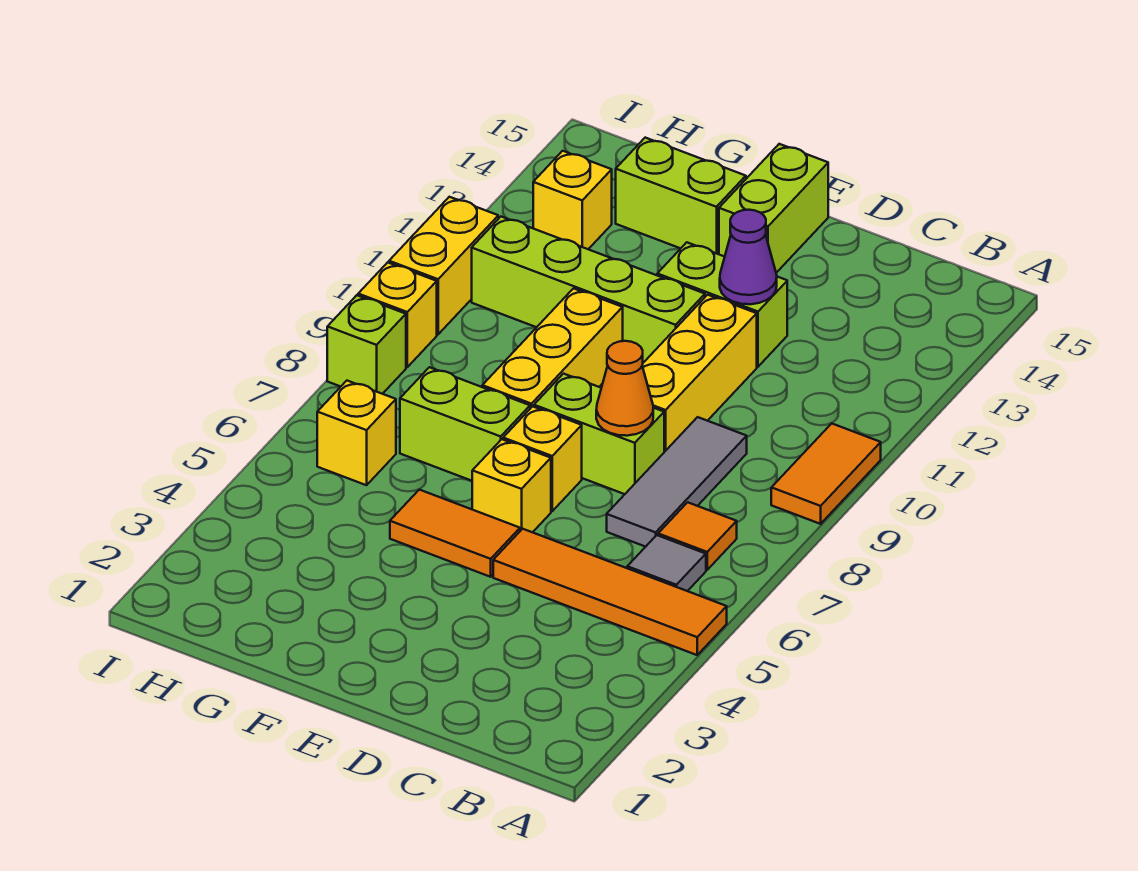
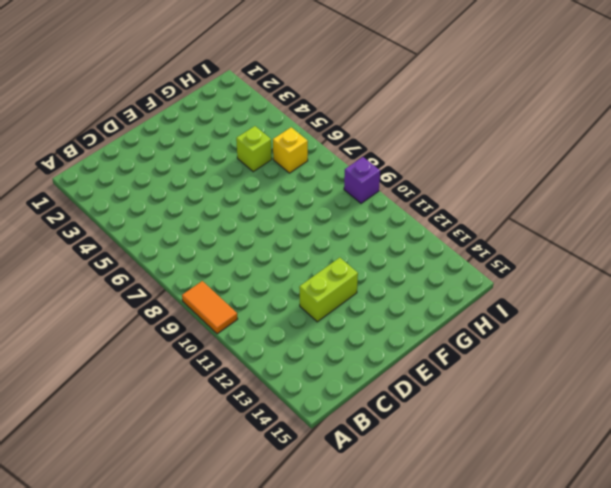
lime 1x1 brick [236,126,272,172] -> lime 1x1 brick moved to [327,295,406,394]
purple 1x1 brick [344,157,380,203] -> yellow 1x1 brick [358,262,437,367]
none -> orange 1x4 tile [493,529,727,655]
none -> grey 1x1 tile [627,535,706,591]
none -> orange 1x1 tile [658,502,737,570]

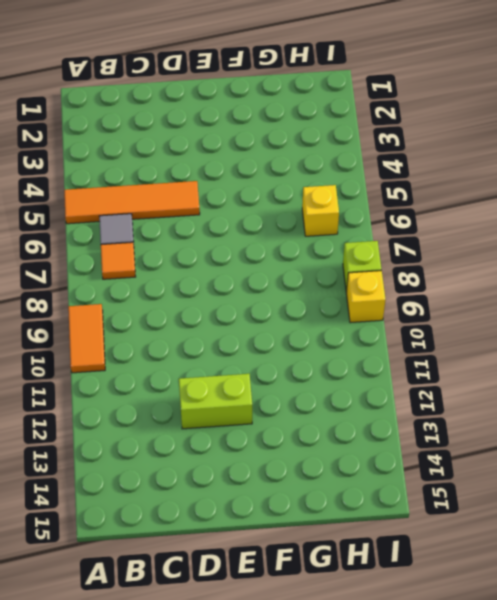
none -> grey 1x3 tile [607,417,747,547]
none -> lime 1x2 brick [534,374,664,494]
none -> yellow 1x3 brick [642,295,757,452]

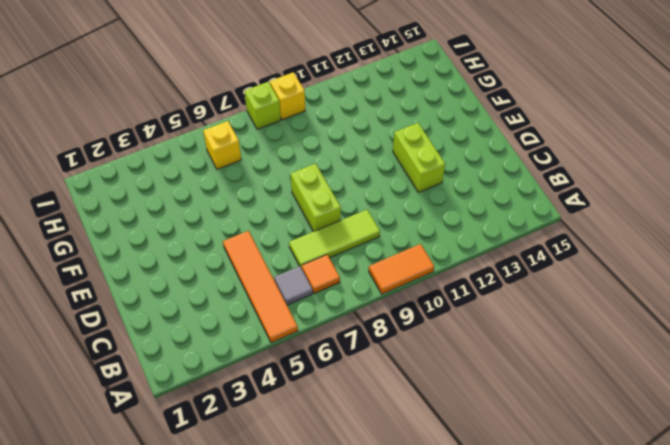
lime 1x3 tile [289,210,380,268] -> grey 1x3 tile [607,417,747,547]
none -> yellow 1x3 brick [642,295,757,452]
none -> orange 1x2 tile [390,490,520,577]
none -> yellow 1x1 brick [472,439,551,532]

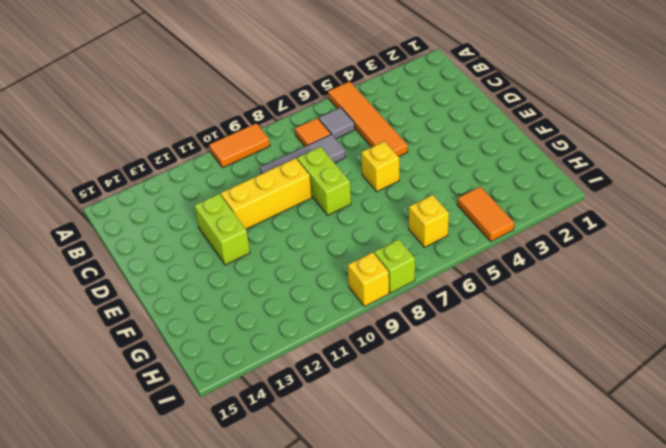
orange 1x2 tile [457,187,514,241] -> orange 1x2 tile moved to [390,490,520,577]
none -> yellow 1x1 brick [503,406,582,511]
none -> lime 1x4 brick [472,217,705,363]
none -> lime 1x2 brick [719,144,828,273]

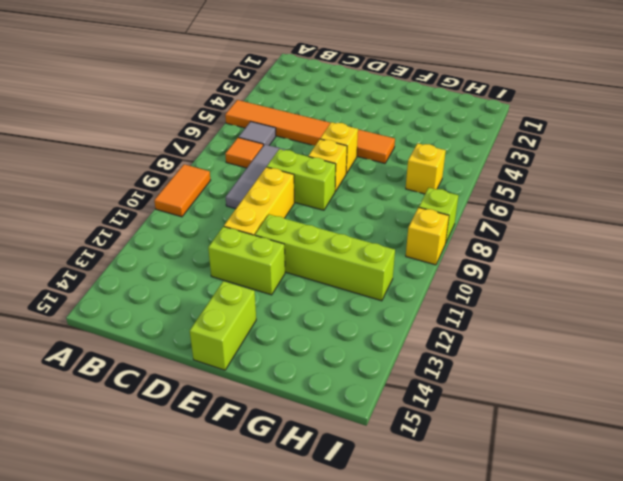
none -> lime 1x2 brick [400,367,530,481]
none -> yellow 1x3 brick [482,288,623,408]
none -> lime 1x2 brick [616,138,746,254]

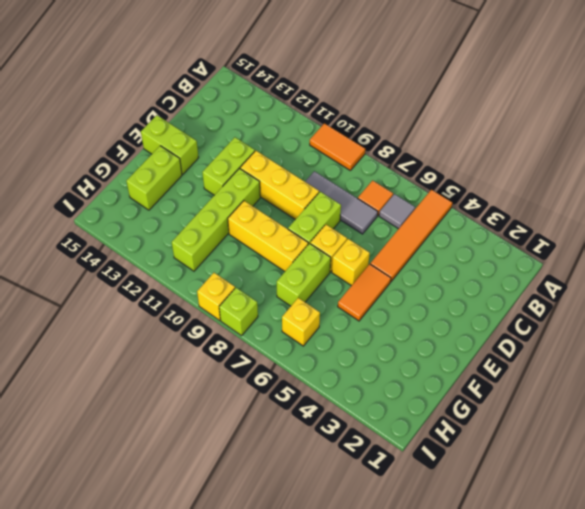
none -> yellow 1x1 brick [533,151,612,249]
none -> yellow 1x2 brick [389,197,498,334]
none -> orange 1x1 cone [596,341,653,436]

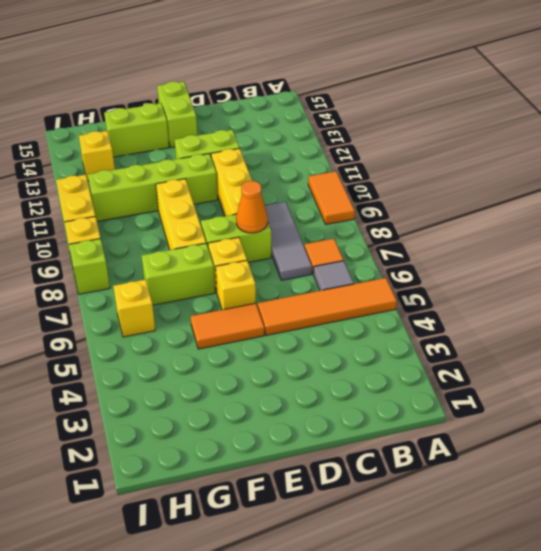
none -> purple 1x1 cone [720,210,777,304]

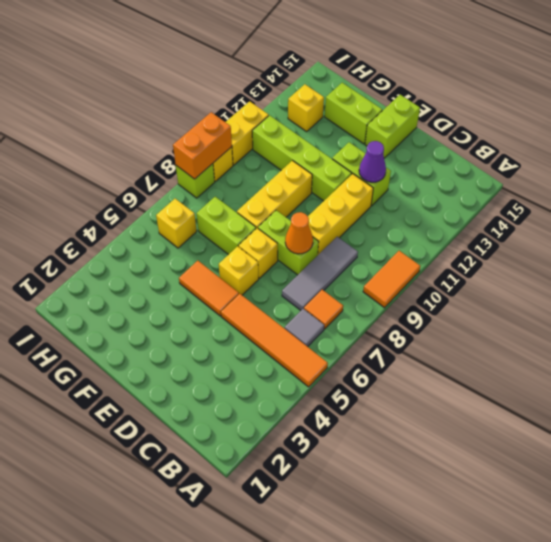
orange 1x2 brick [173,112,232,179] -> none

